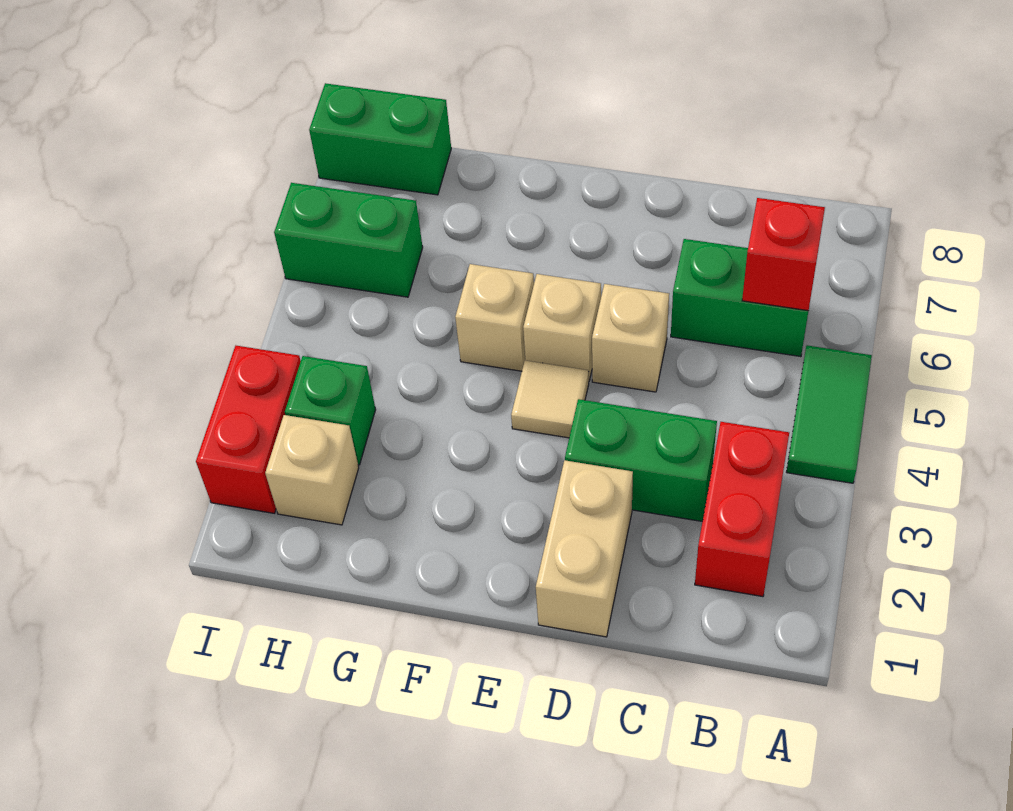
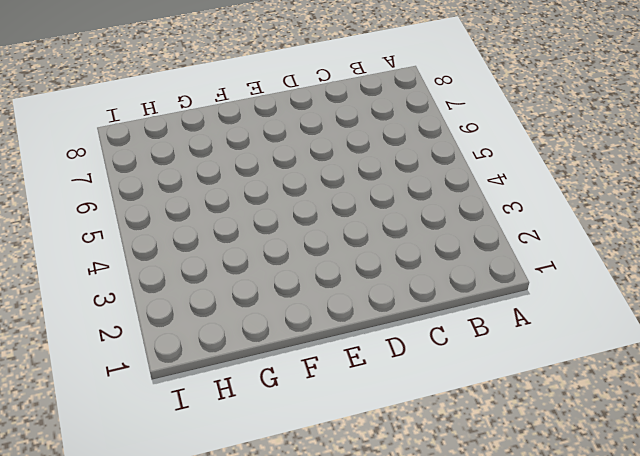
none -> green 1x2 tile [787,345,872,483]
none -> red 1x2 brick [695,422,789,597]
none -> green 1x2 brick [671,239,808,357]

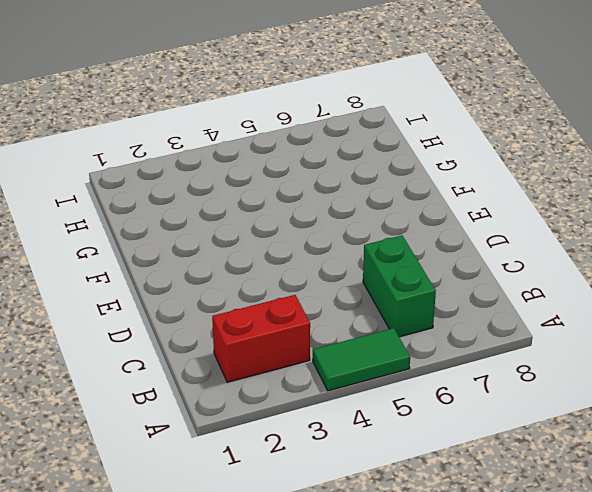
none -> green 1x2 brick [565,399,717,521]
none -> tan 1x2 brick [536,460,633,637]
none -> tan 1x1 brick [592,284,669,392]

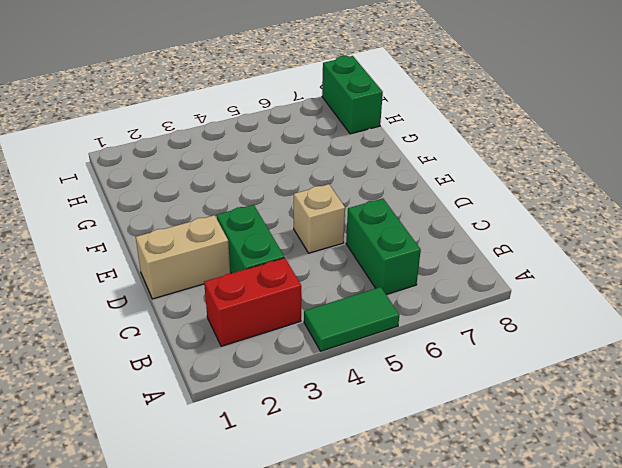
none -> tan 1x1 tile [511,361,589,438]
none -> tan 1x1 brick [523,274,601,380]
none -> tan 1x1 brick [455,264,534,371]

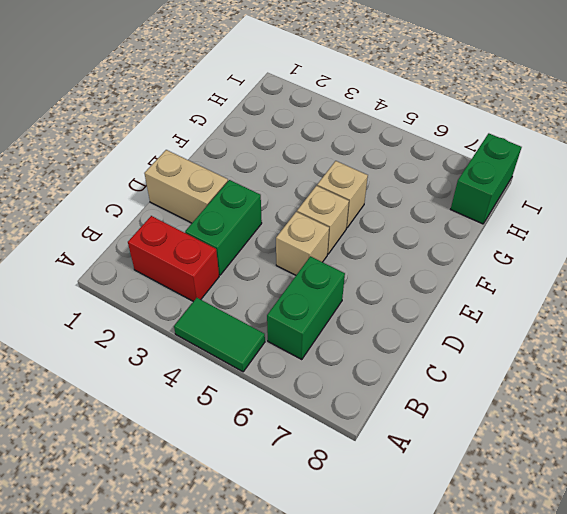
none -> tan 1x1 tile [511,361,589,438]
none -> tan 1x1 brick [265,415,359,525]
none -> green 1x1 brick [285,356,376,465]

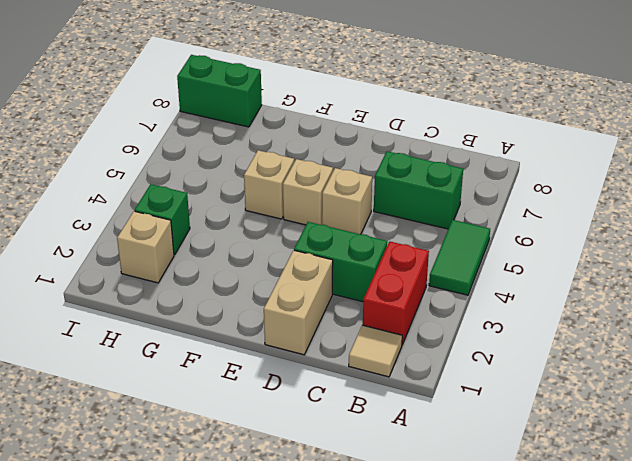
tan 1x1 tile [349,325,402,377] -> tan 1x1 tile moved to [511,361,589,438]
none -> green 1x2 brick [274,183,423,297]
none -> red 1x2 brick [196,346,301,513]
none -> red 1x1 brick [742,198,825,311]

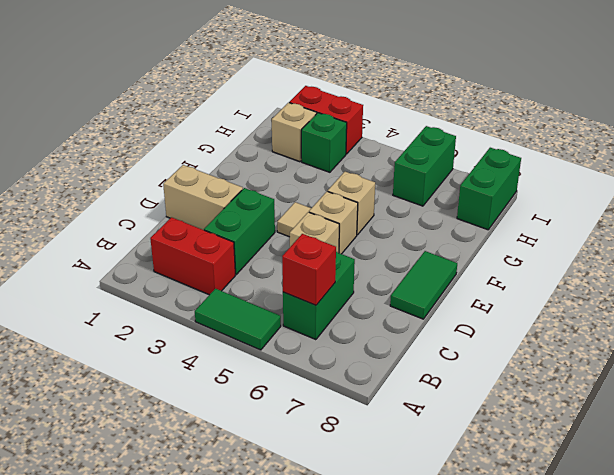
green 1x2 tile [390,251,457,319] -> none

